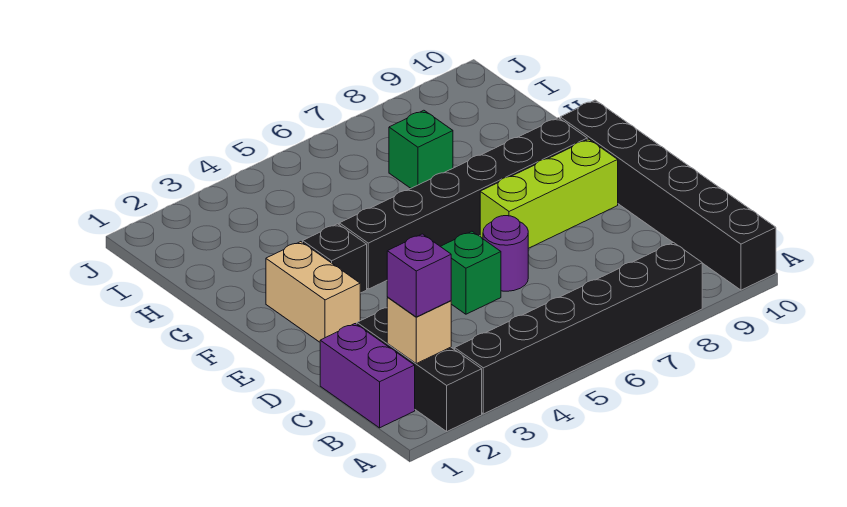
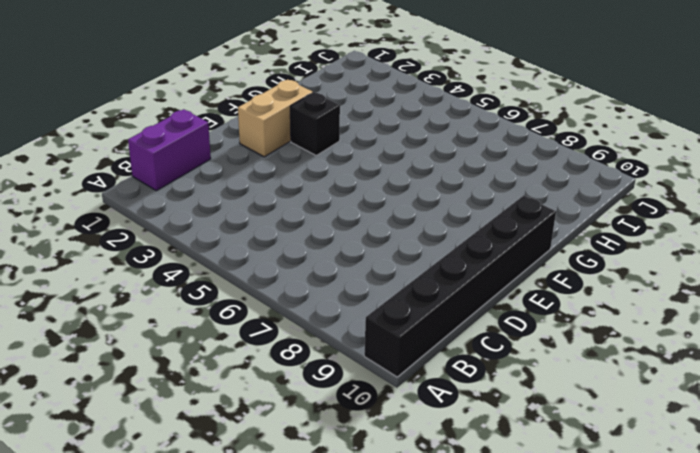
none -> black 1x3 brick [357,308,482,431]
none -> black 1x6 brick [455,243,702,414]
none -> green 1x1 brick [440,231,501,314]

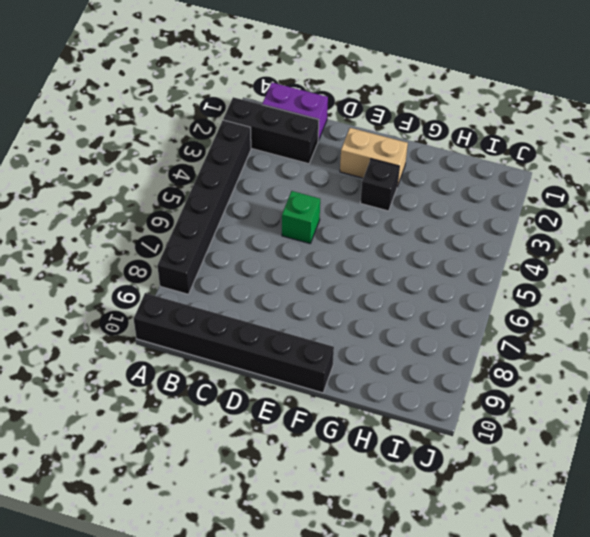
none -> purple 1x1 round brick [483,216,528,291]
none -> lime 1x3 brick [480,139,618,248]
none -> black 1x6 brick [339,118,587,289]

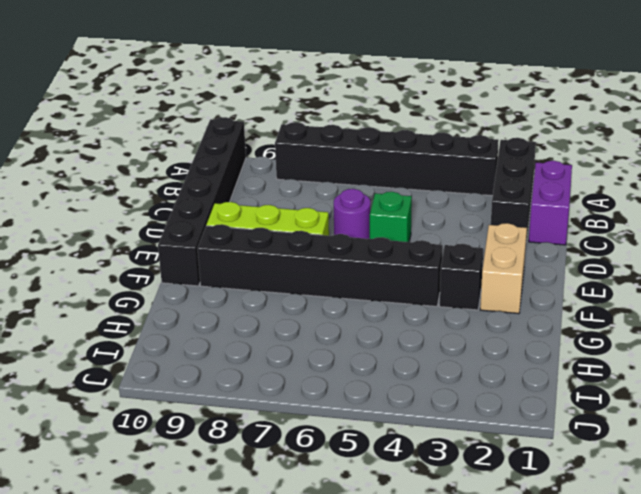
none -> green 1x1 brick [389,110,453,188]
none -> tan 1x1 brick [387,298,451,364]
none -> purple 1x1 brick [387,234,451,317]

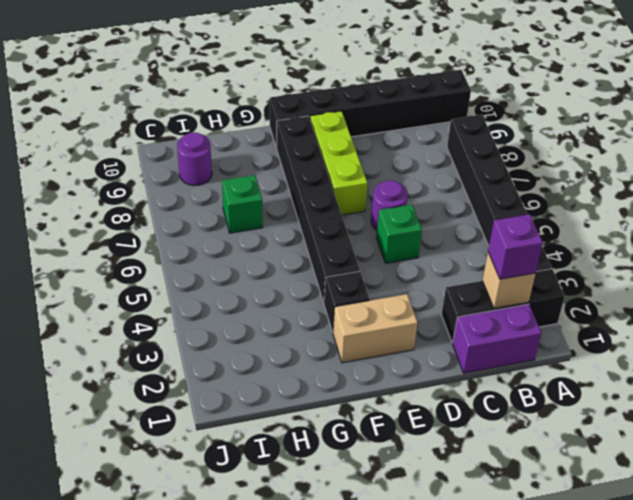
purple 1x1 round brick [177,132,212,186] -> none

